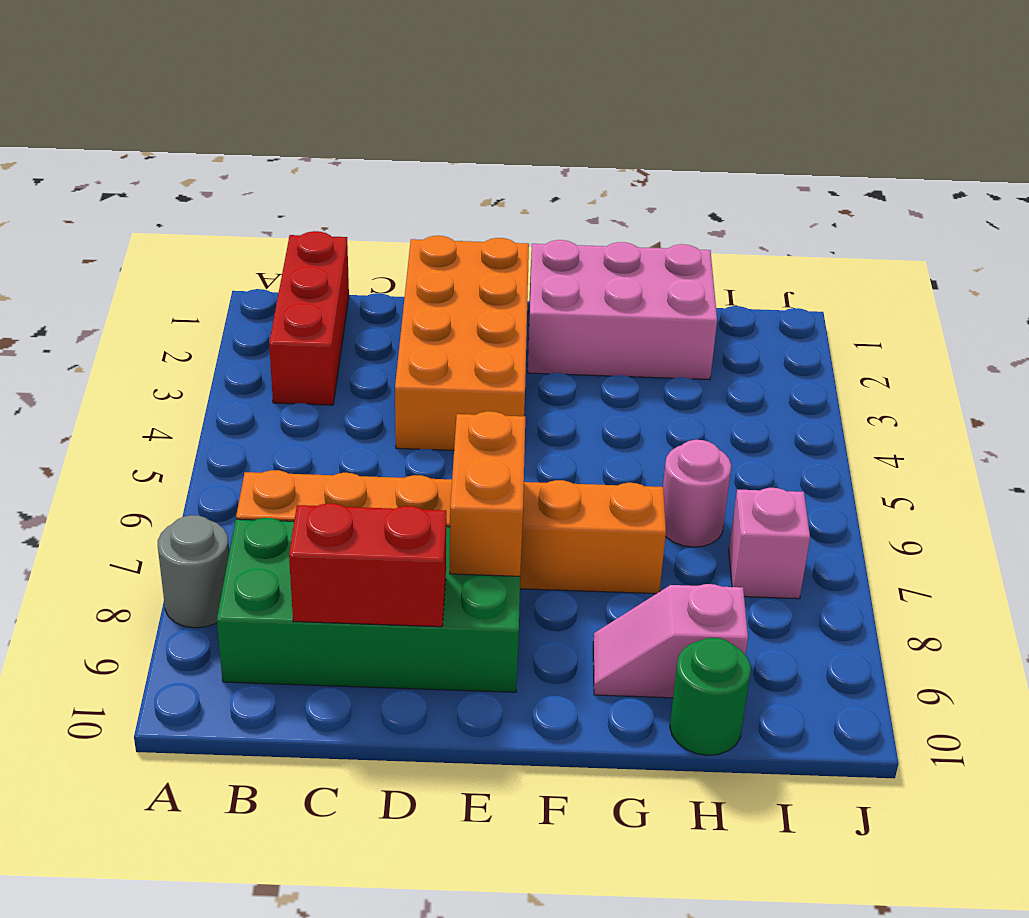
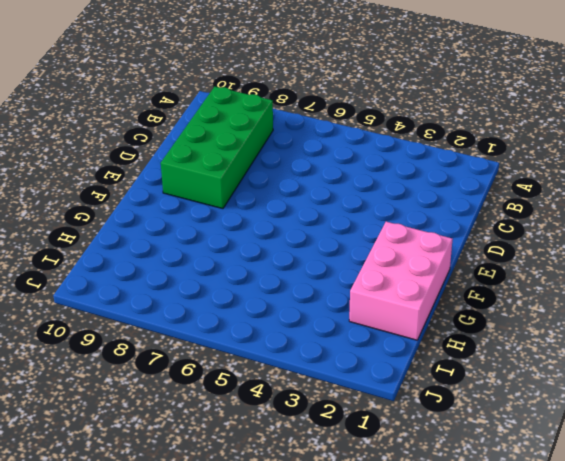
none -> grey 1x1 round brick [158,515,229,628]
none -> red 1x3 brick [269,231,349,405]
none -> orange 1x6 brick [236,470,666,594]

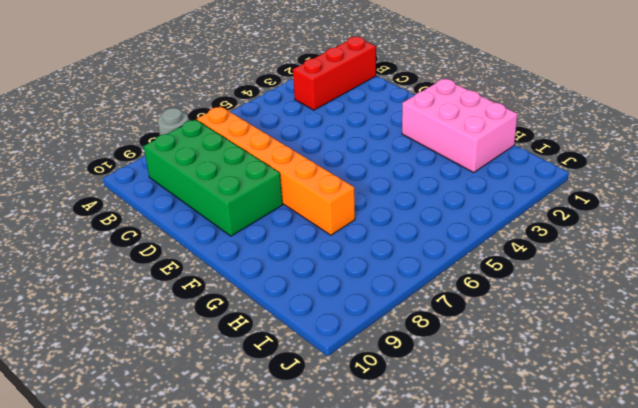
none -> orange 2x4 brick [395,236,529,450]
none -> pink 1x2 slope [593,584,748,698]
none -> pink 1x1 round brick [663,440,731,547]

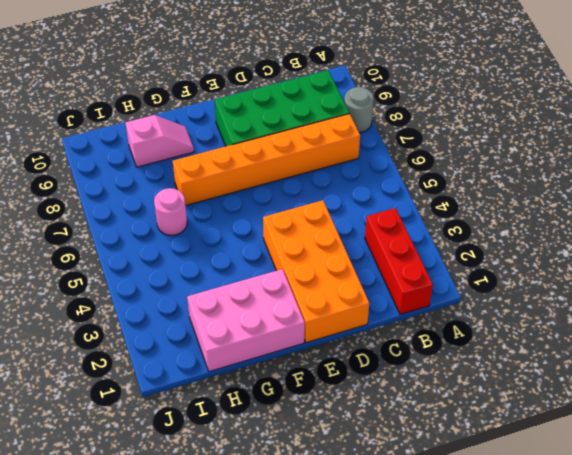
none -> green 1x1 round brick [670,638,751,755]
none -> pink 1x1 brick [729,488,810,599]
none -> red 1x2 brick [289,503,446,627]

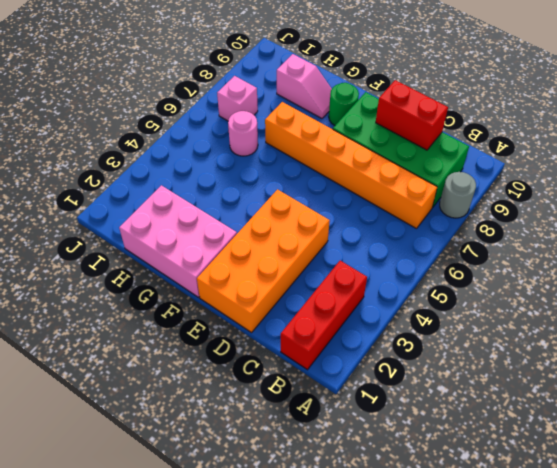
green 1x1 round brick [329,83,359,125] -> green 1x1 round brick moved to [670,638,751,755]
none -> orange 1x2 brick [450,411,525,576]

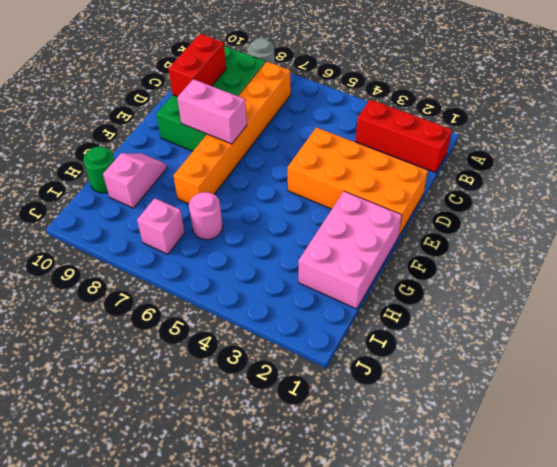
pink 1x2 brick [177,79,247,144] -> orange 1x2 brick [450,411,525,576]

